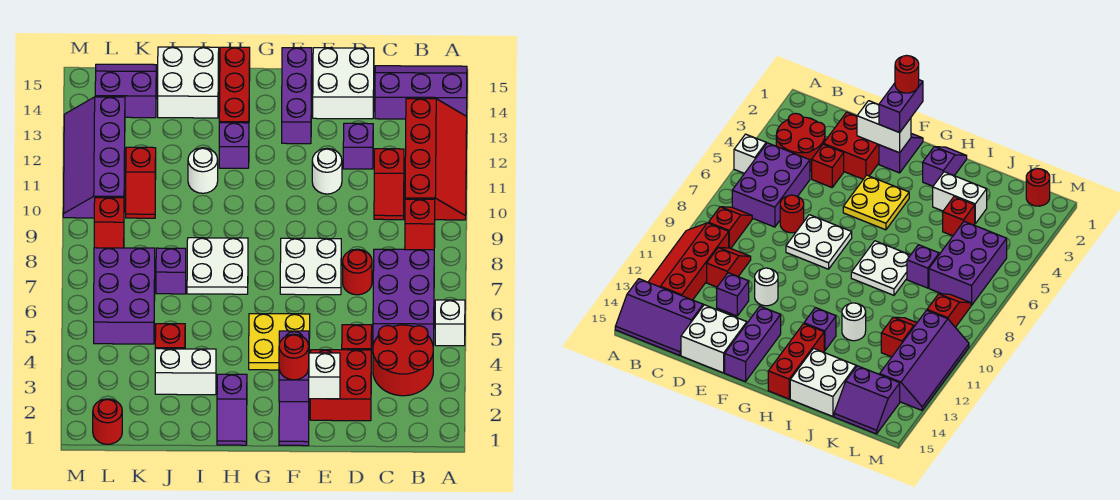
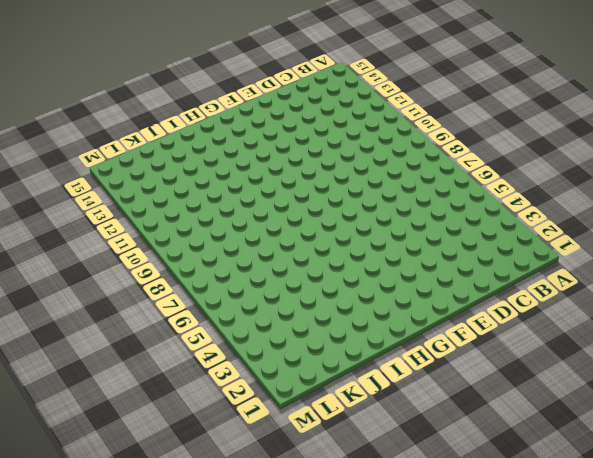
none -> white 1x1 brick [435,300,465,346]
none -> red 2x4 slope [405,99,467,220]
none -> purple 2x3 slope [375,66,467,119]
none -> red 2x2 round brick [373,325,433,396]

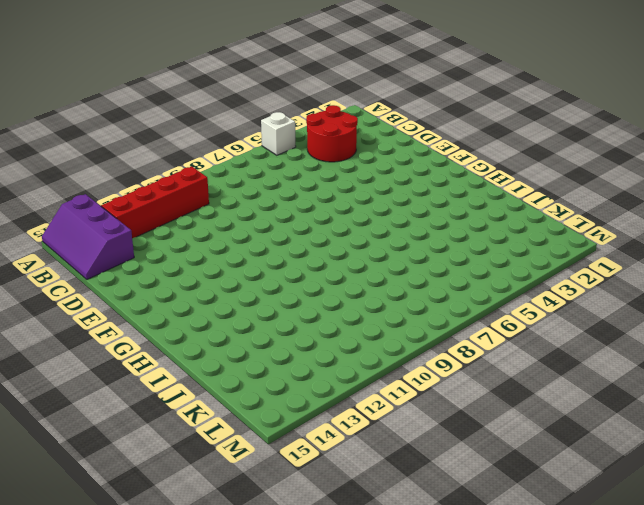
none -> purple 2x3 brick [373,249,434,345]
none -> red 1x2 slope [405,199,435,250]
none -> red 1x2 slope [374,149,404,220]
none -> red 2x2 brick [310,350,371,421]

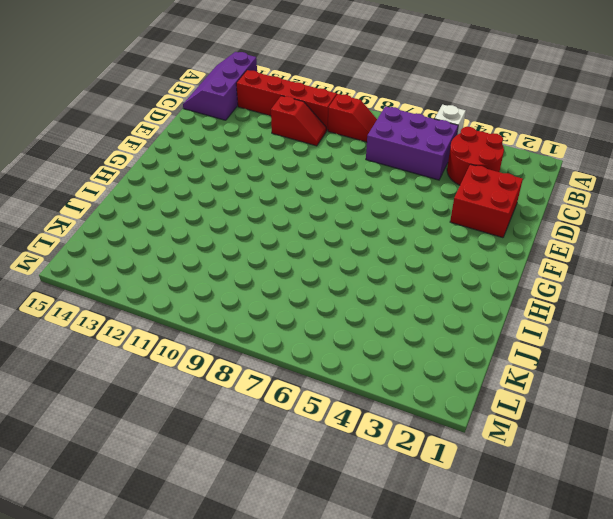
none -> red 1x1 brick [342,325,372,354]
none -> red 1x1 round brick [343,249,372,295]
none -> purple 1x1 brick [343,123,373,169]
none -> white 2x2 brick [313,48,374,119]

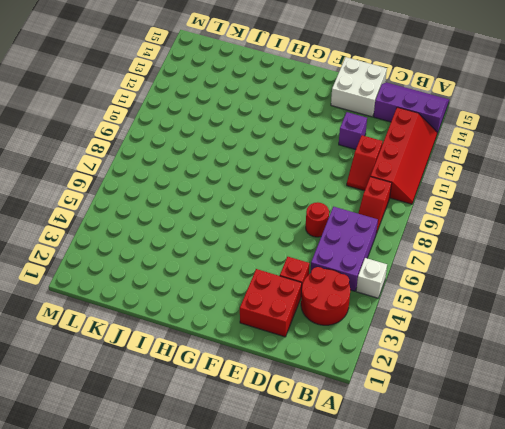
none -> white 2x2 plate [280,238,341,295]
none -> white 1x1 round brick [312,148,342,194]
none -> purple 1x2 slope [279,402,309,446]
none -> yellow 2x2 plate [249,314,310,370]

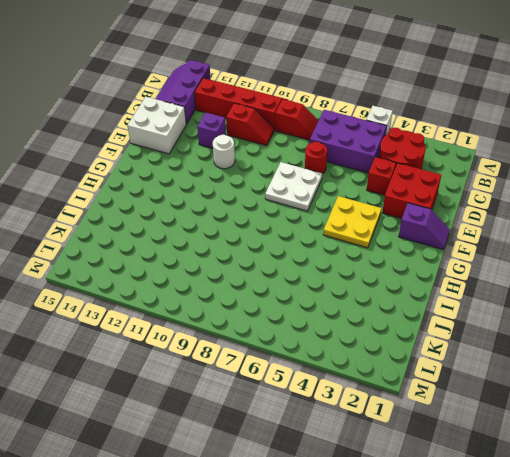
none -> purple 1x3 brick [282,48,312,144]
none -> purple 1x2 slope [217,374,247,445]
none -> white 2x2 plate [187,238,248,294]
none -> purple 1x1 brick [219,123,249,168]

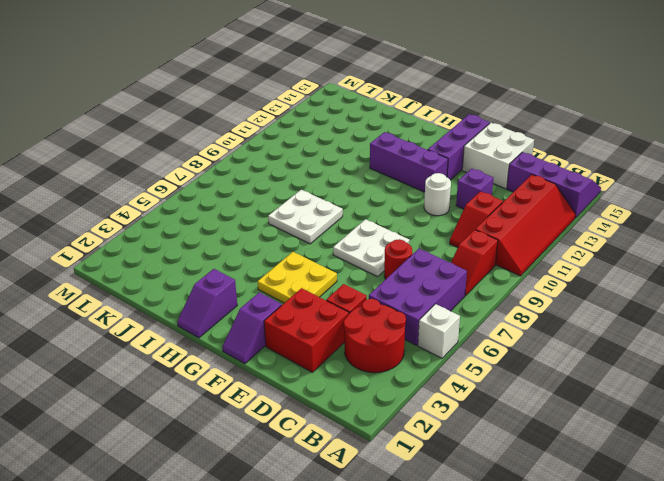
purple 1x3 brick [370,132,448,192] -> purple 1x1 brick [219,123,249,168]
none -> red 1x3 brick [219,47,250,123]
none -> white 1x2 brick [155,349,216,395]
none -> white 1x1 round brick [188,148,218,193]
none -> white 2x2 brick [158,47,219,118]

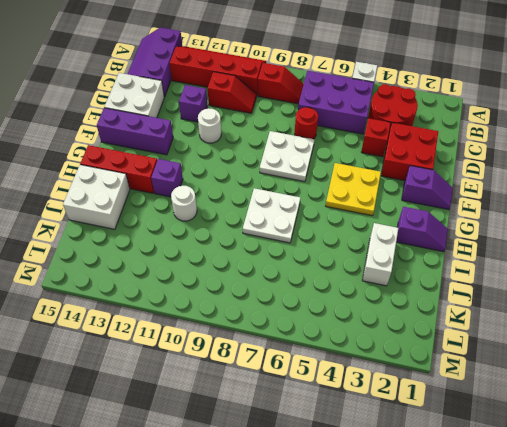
none -> red 1x1 brick [155,324,185,349]
none -> purple 1x1 brick [156,248,186,294]
none -> purple 2x3 brick [94,248,155,344]
none -> red 1x2 slope [126,147,156,218]

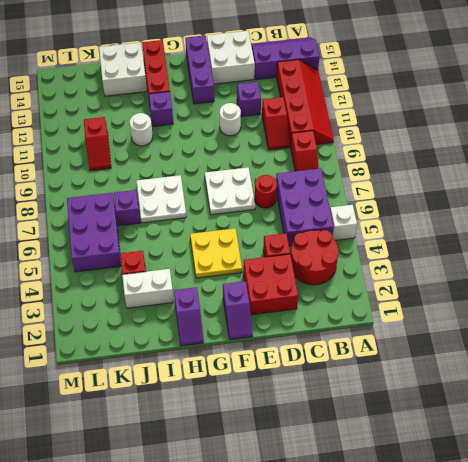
none -> purple 2x2 slope [95,64,156,118]
none -> red 1x1 round brick [93,399,122,444]
none -> red 1x2 slope [94,198,124,248]
none -> purple 2x4 slope [63,97,125,218]

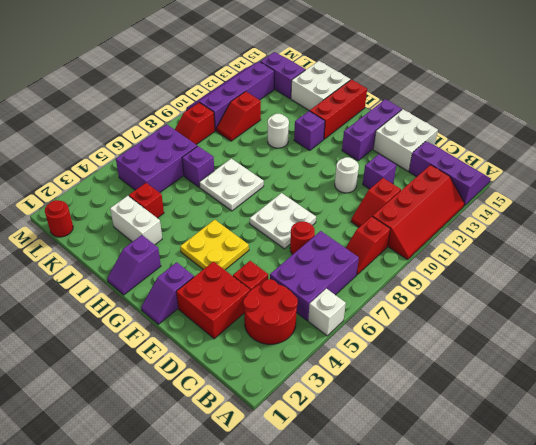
none -> white 1x2 brick [309,353,340,399]
none -> purple 1x2 brick [279,331,309,402]
none -> red 1x1 round brick [279,334,309,380]

